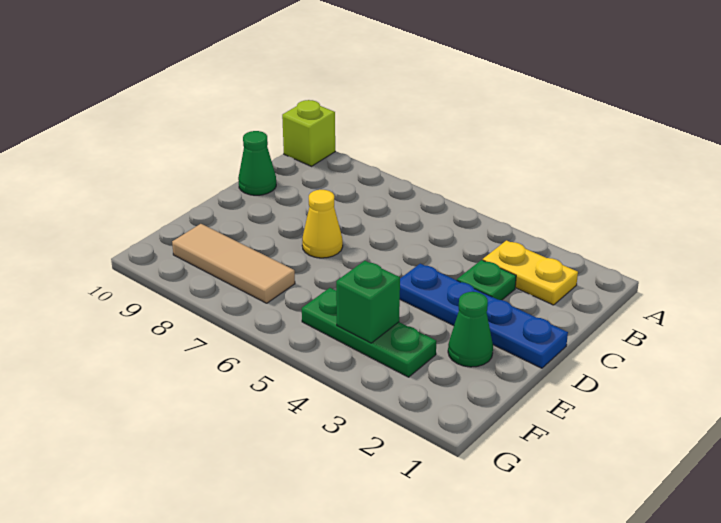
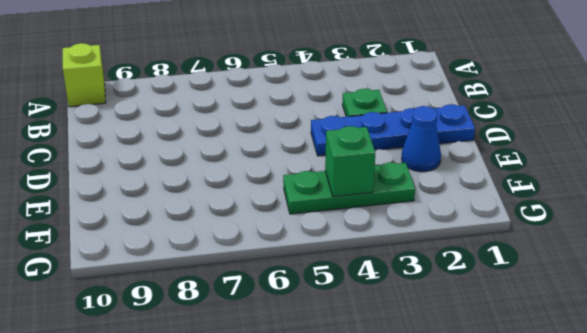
blue 1x1 cone [402,106,441,172] -> green 1x1 cone [448,292,493,367]
none -> yellow 1x2 plate [483,240,578,305]
none -> green 1x1 cone [238,131,276,195]

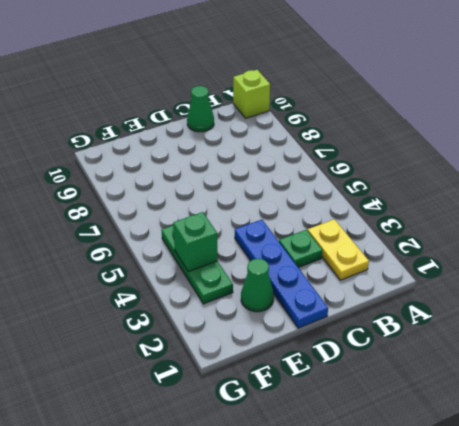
none -> yellow 1x1 cone [302,190,343,258]
none -> tan 1x3 tile [172,224,295,303]

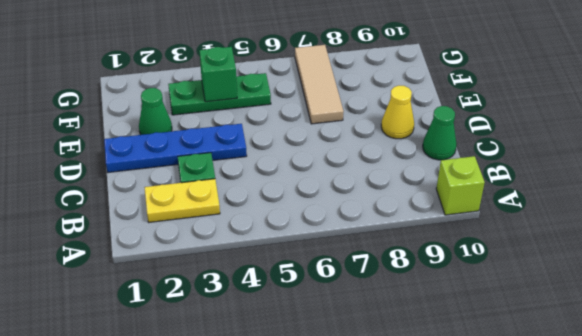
yellow 1x1 cone [381,85,414,139] -> yellow 1x1 cone moved to [302,190,343,258]
tan 1x3 tile [295,45,344,124] -> tan 1x3 tile turned to [172,224,295,303]

